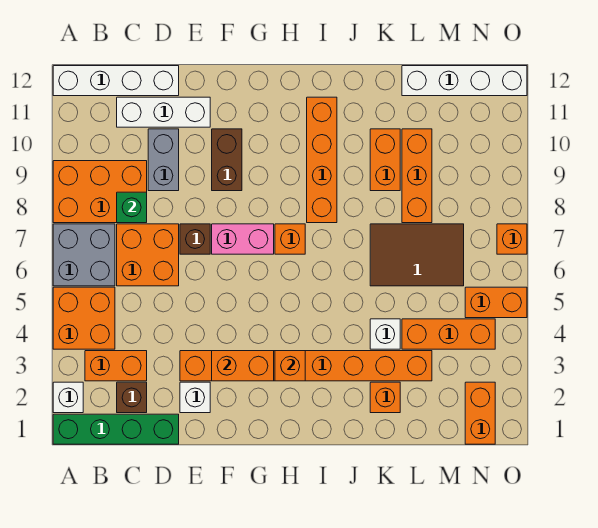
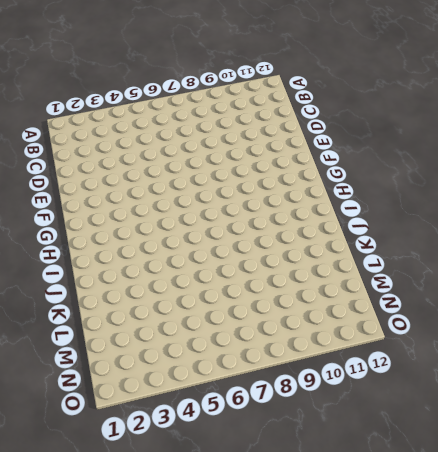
none -> green 1x4 brick [53,414,179,444]
none -> white 1x1 brick [53,382,83,413]
none -> orange 2x2 brick [53,287,115,349]
none -> grey 2x2 brick [53,224,115,286]

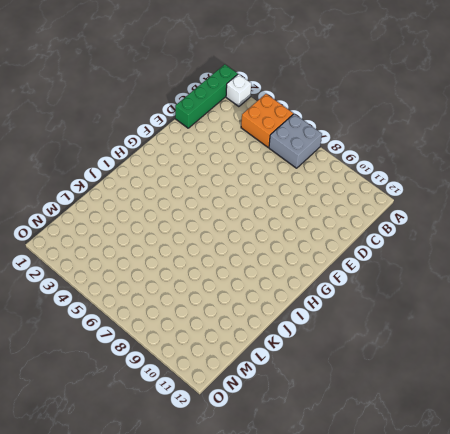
none -> orange 2x3 brick [53,161,147,223]
none -> white 1x4 brick [53,66,179,96]
none -> orange 1x2 brick [85,351,147,381]
none -> brown 1x1 brick [117,382,147,413]

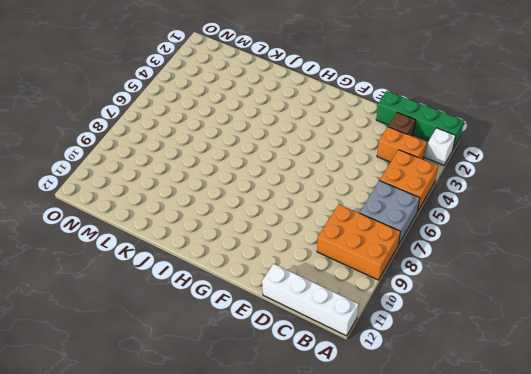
none -> orange 2x2 brick [117,224,179,286]
none -> white 1x3 brick [117,97,210,127]
none -> grey 1x2 brick [148,129,179,191]
none -> white 1x1 brick [180,382,210,413]

